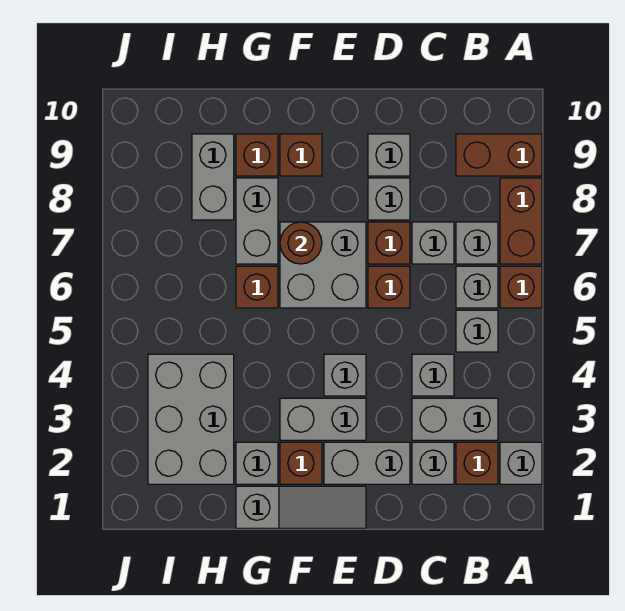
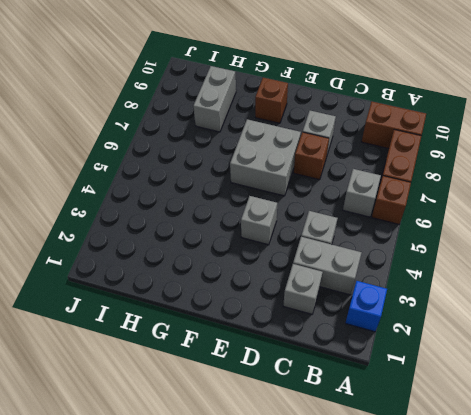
blue 1x1 brick [346,281,387,332] -> grey 1x1 brick [500,442,542,484]
none -> brown 1x1 brick [456,442,498,484]
none -> grey 1x1 brick [456,310,498,352]
none -> grey 1x1 brick [456,222,498,264]
none -> grey 1x1 brick [412,222,454,264]

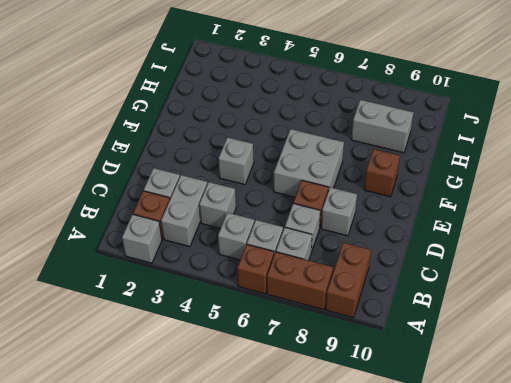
none -> grey 1x2 brick [324,442,410,484]
none -> brown 1x1 brick [368,266,410,308]
none -> grey 1x1 brick [368,134,410,176]
none -> grey 1x3 slope [236,486,366,528]

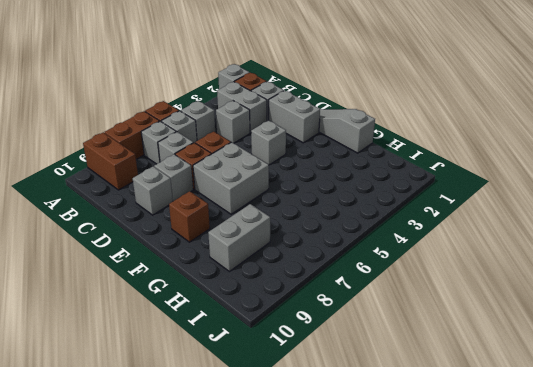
none -> grey 1x2 brick [280,398,366,440]
none -> brown 1x1 brick [280,442,322,484]
none -> grey 1x1 brick [236,442,278,484]
none -> brown 1x1 brick [236,266,278,308]

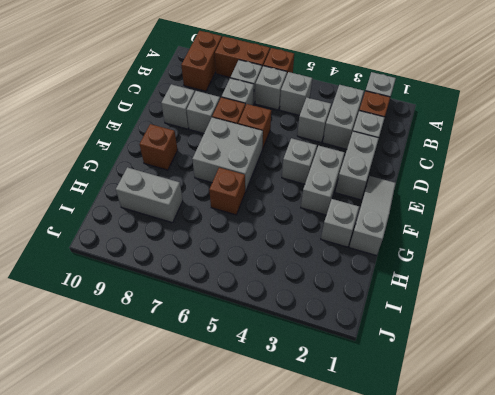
none -> brown 1x1 brick [280,442,322,484]
none -> grey 1x2 brick [236,178,278,264]
none -> brown 1x1 brick [236,134,278,176]
none -> grey 2x3 brick [148,354,234,484]

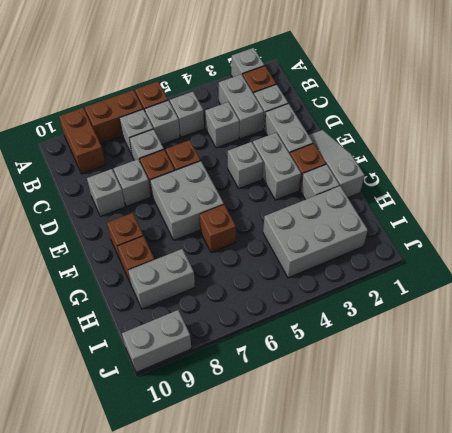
grey 1x2 brick [122,310,191,372] -> grey 1x2 brick moved to [236,178,278,264]
none -> brown 1x1 round brick [280,222,322,264]

